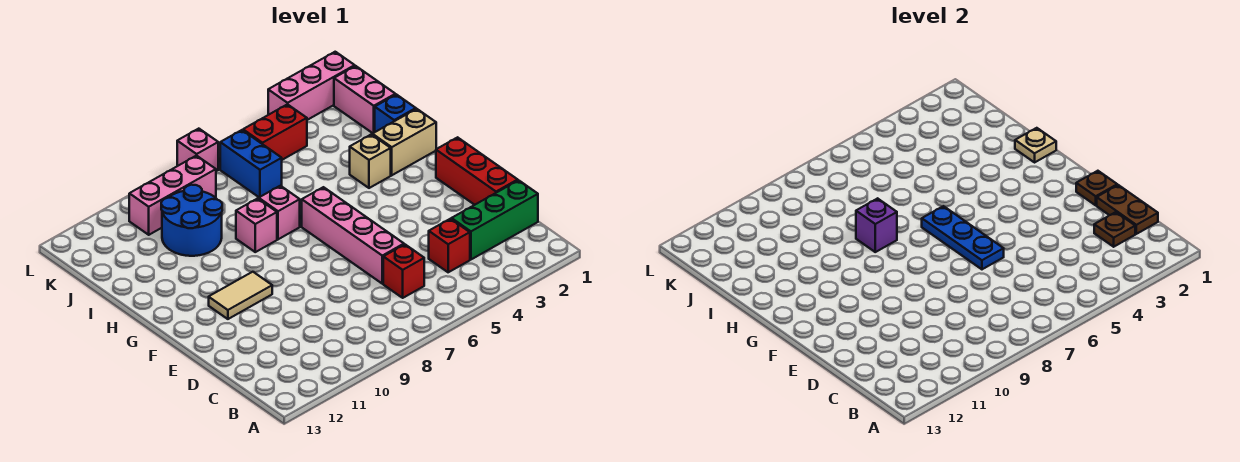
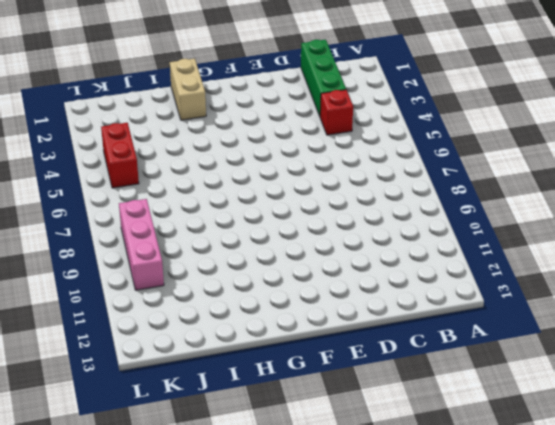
none -> red 1x1 brick [383,244,424,298]
none -> red 1x3 brick [436,137,518,205]
none -> pink 1x4 brick [302,187,404,284]

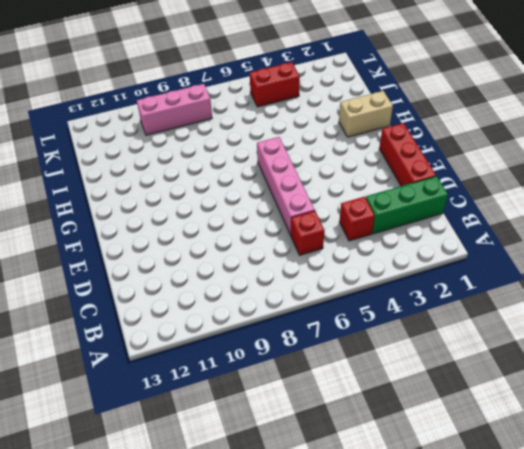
none -> tan 1x2 tile [209,272,272,319]
none -> tan 1x1 brick [350,134,391,188]
none -> pink 1x1 brick [259,186,300,239]

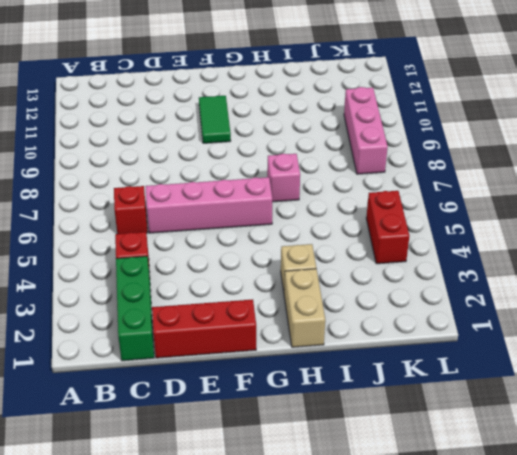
green 1x2 tile [199,96,231,143] -> tan 1x2 tile [209,272,272,319]
none -> pink 1x1 brick [236,198,277,252]
none -> blue 1x1 brick [375,95,416,132]
none -> blue 2x2 round brick [161,185,222,256]

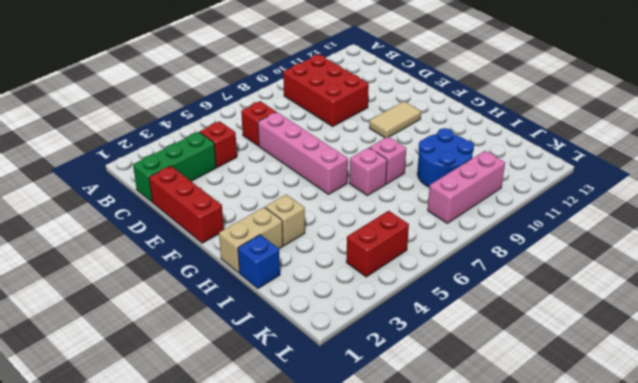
red 2x3 brick [283,55,369,126] -> none
none -> pink 1x2 brick [334,66,395,133]
none -> blue 1x2 brick [220,130,282,197]
none -> pink 1x3 brick [268,52,355,120]

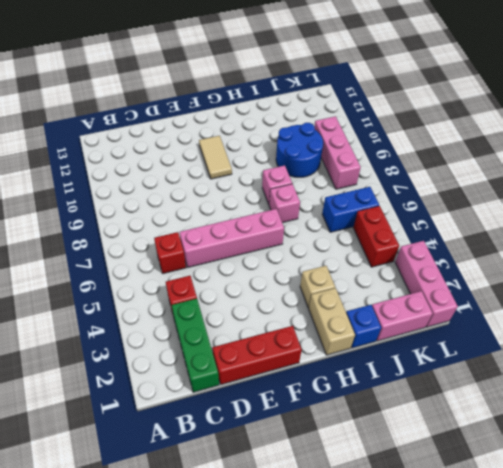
none -> pink 1x1 brick [177,129,218,171]
none -> brown 1x2 plate [1097,185,1158,234]
none -> brown 1x1 plate [1094,212,1135,247]

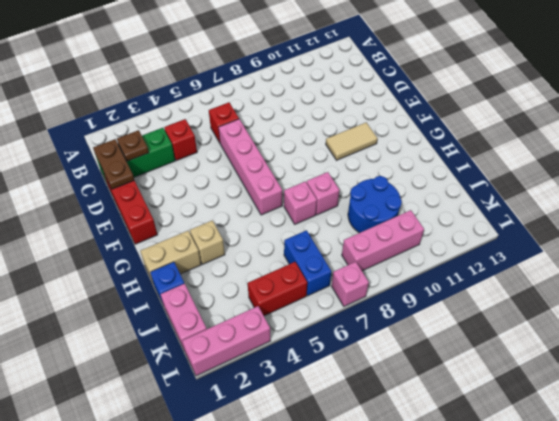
none -> brown 1x1 plate [1076,171,1117,205]
none -> blue 1x3 plate [922,206,1004,269]
none -> tan 1x1 plate [1015,128,1056,162]

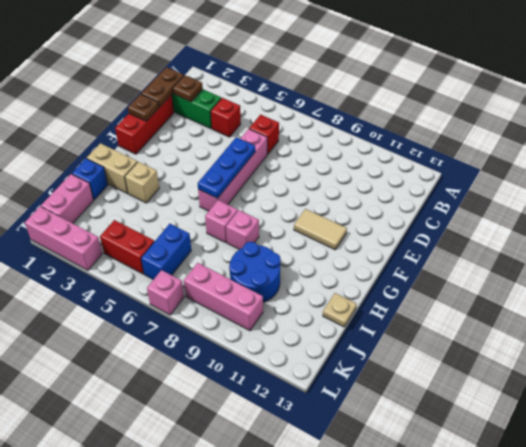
tan 1x1 plate [323,293,357,327] -> tan 1x1 plate moved to [1015,128,1056,162]
none -> purple 1x1 brick [856,198,897,252]

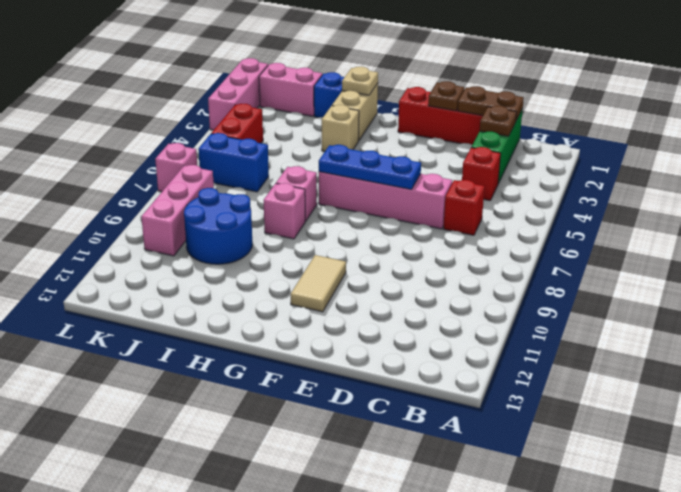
none -> purple 1x1 brick [856,198,897,252]

